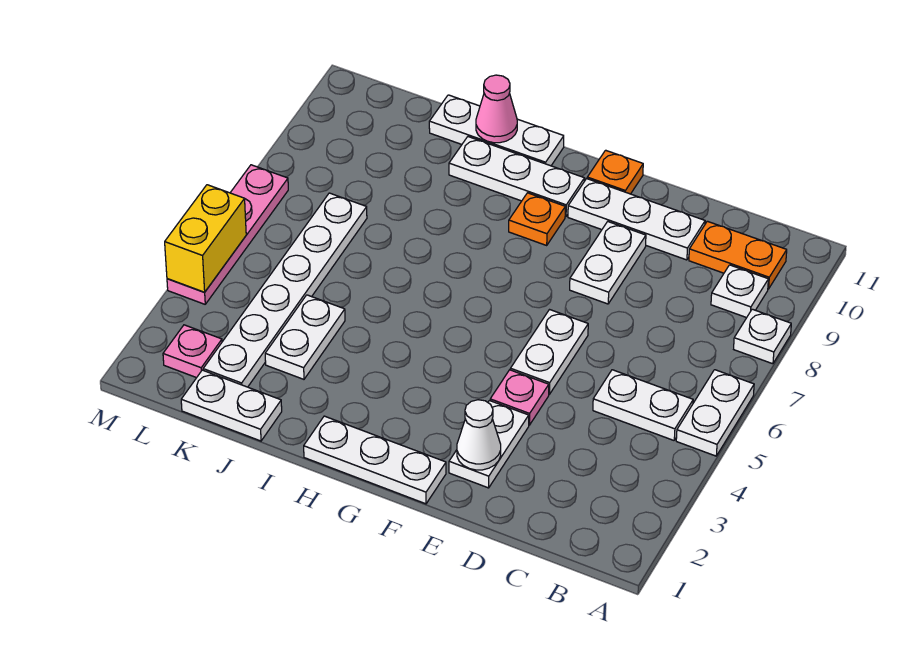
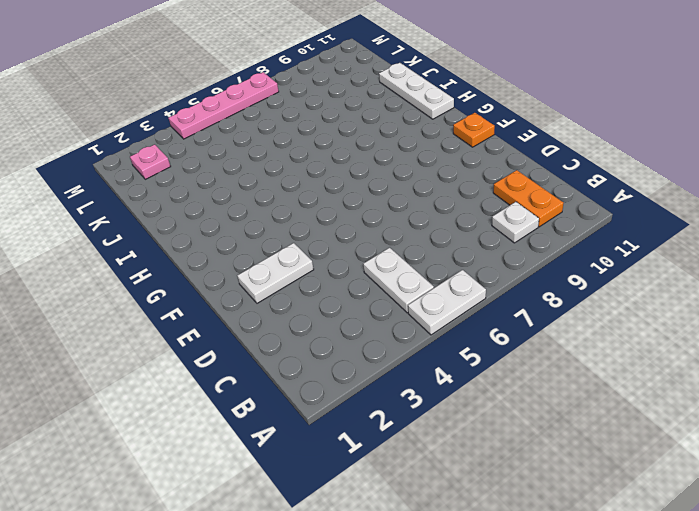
none -> white 1x1 plate [734,309,791,364]
none -> white 1x3 plate [568,179,705,260]
none -> pink 1x1 plate [490,370,549,425]

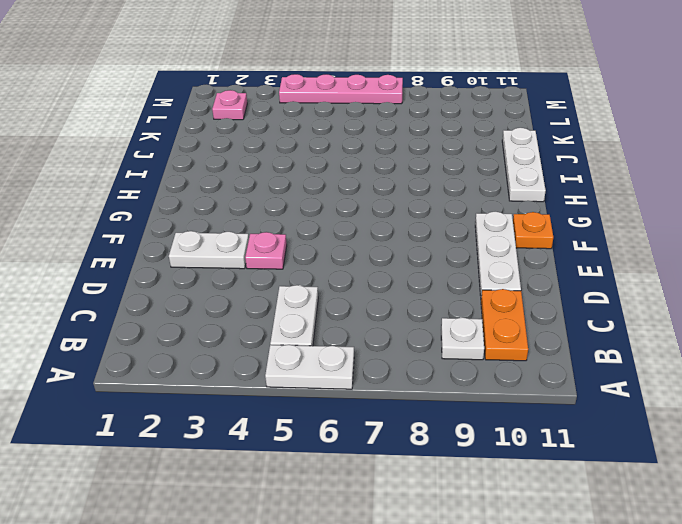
none -> white 1x1 plate [734,309,791,364]
none -> white 1x2 plate [510,310,588,394]
none -> white 1x2 plate [570,222,646,304]

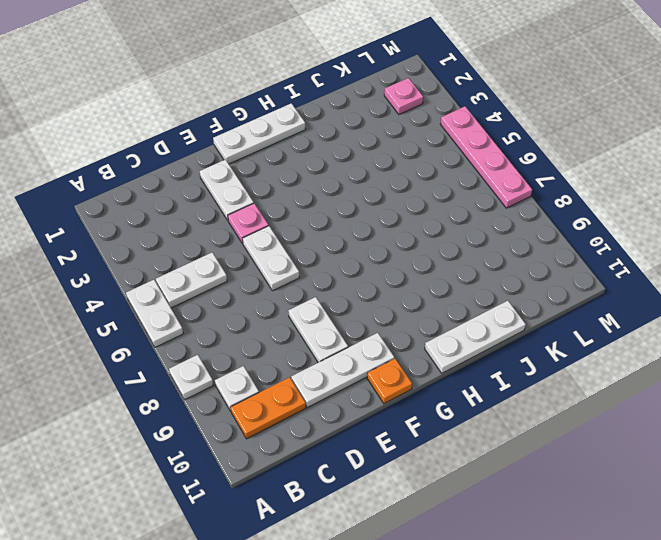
none -> orange 1x1 plate [509,193,565,245]
none -> white 1x3 plate [449,137,585,217]
none -> white 1x2 plate [181,370,282,441]

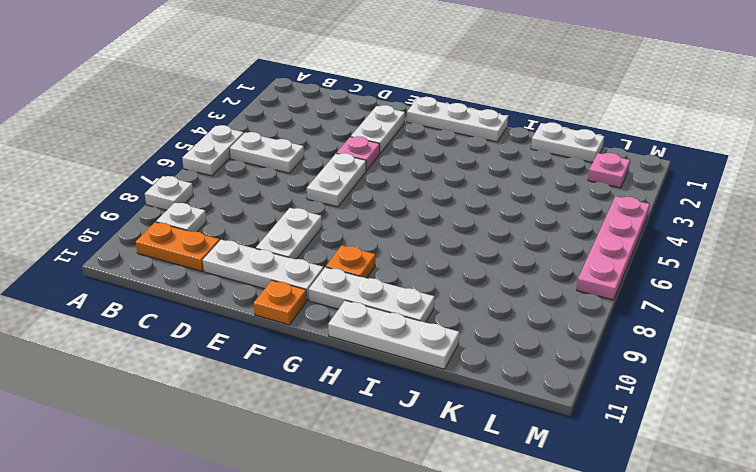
none -> white 1x2 plate [265,295,345,379]
none -> white 1x6 plate [203,193,367,387]
none -> white 1x1 cone [457,400,501,470]

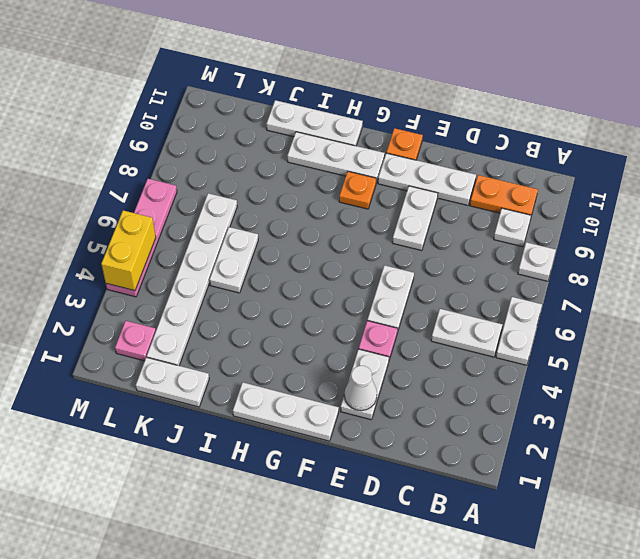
white 1x2 plate [210,227,258,293] -> white 1x2 plate moved to [265,295,345,379]
none -> pink 1x1 cone [476,75,517,143]

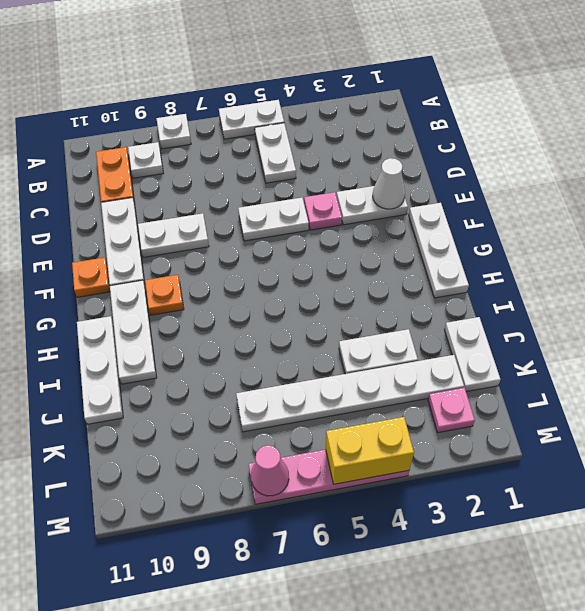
pink 1x1 cone [251,446,289,496] -> pink 1x1 cone moved to [476,75,517,143]

